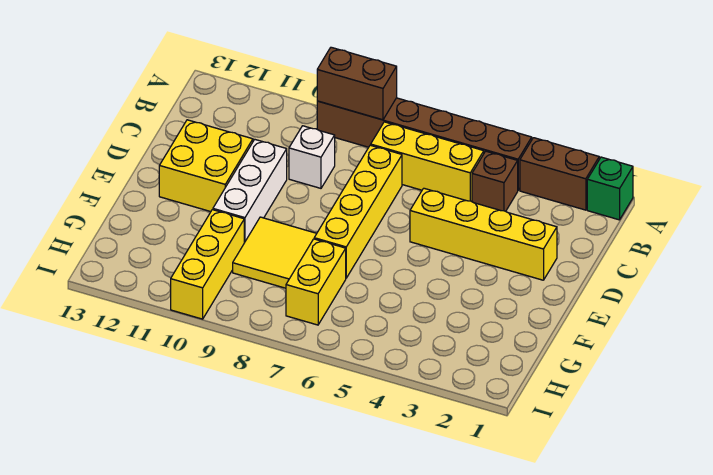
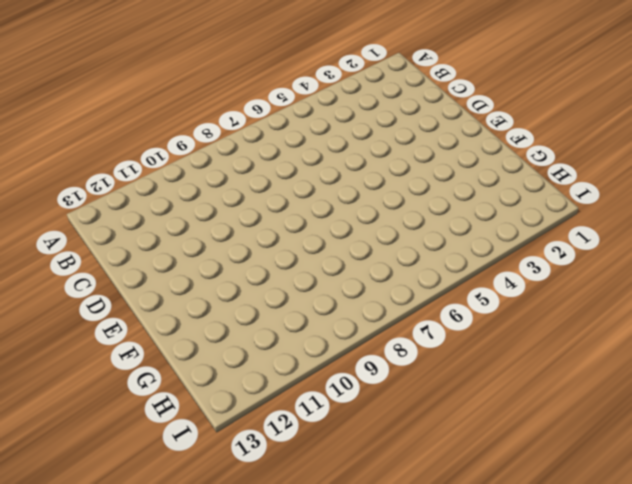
none -> green 1x1 brick [587,157,633,220]
none -> brown 1x2 brick [520,138,599,210]
none -> brown 1x6 brick [317,98,532,190]

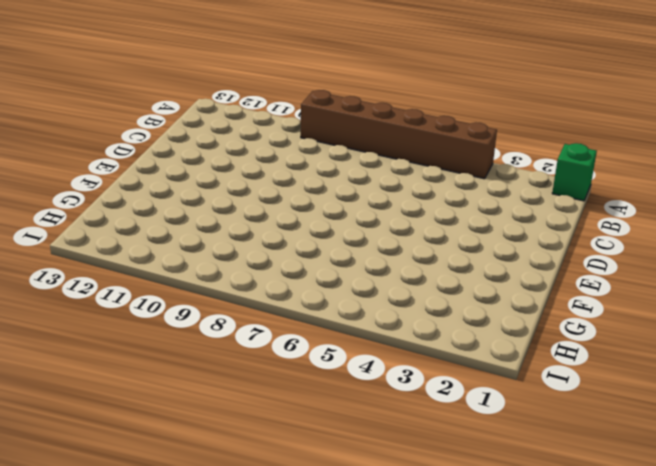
none -> brown 1x2 brick [520,138,599,210]
none -> brown 1x1 brick [472,151,518,211]
none -> yellow 1x3 brick [371,122,484,201]

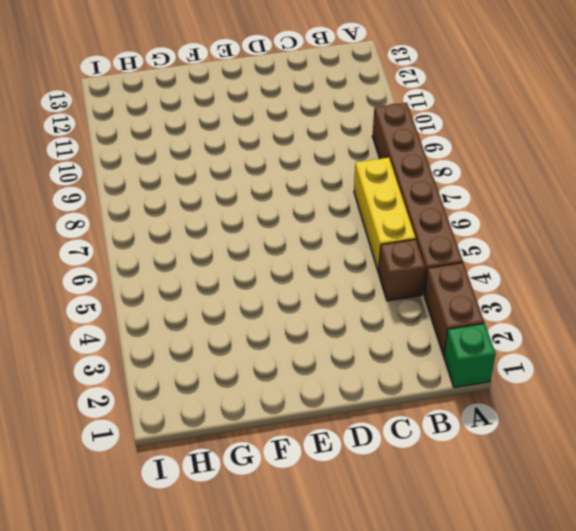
none -> yellow 1x4 brick [314,145,402,278]
none -> white 1x1 brick [289,126,335,188]
none -> yellow 1x4 brick [410,188,557,280]

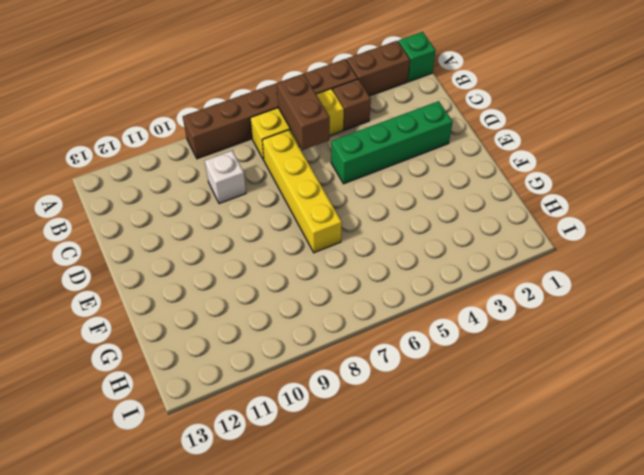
brown 1x2 brick [277,74,330,150] -> brown 1x2 brick turned to [317,47,397,120]
green 1x4 brick [331,101,453,184] -> yellow 1x4 brick [410,188,557,280]
none -> white 1x3 brick [213,140,287,243]
none -> yellow 2x2 brick [159,120,253,212]
none -> yellow 2x2 tile [233,217,317,288]

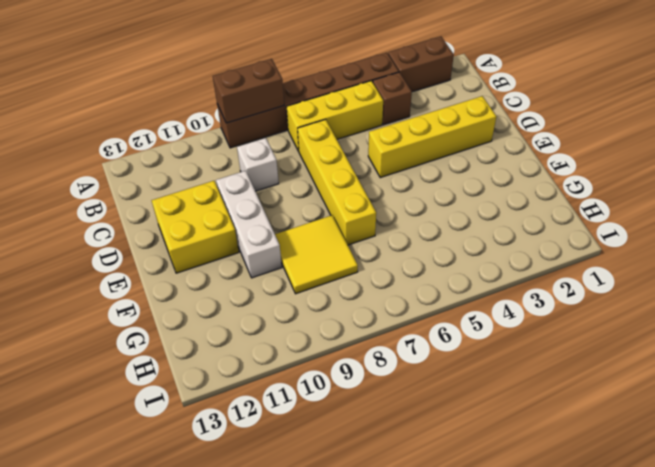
none -> green 1x1 brick [587,157,633,220]
none -> yellow 1x2 brick [286,239,346,325]
none -> yellow 1x3 brick [171,210,244,319]

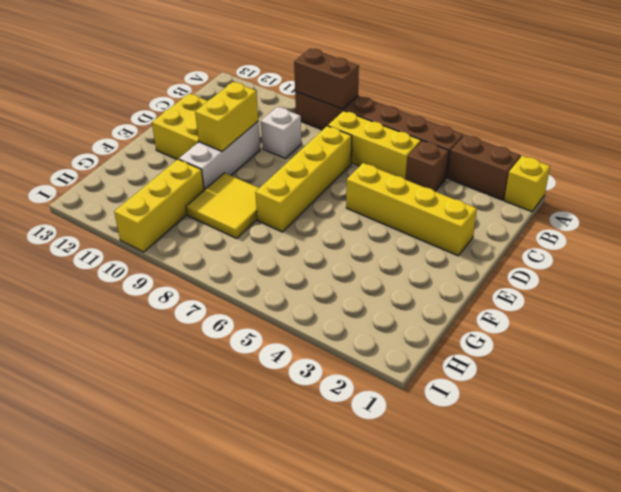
yellow 1x1 brick [504,156,550,212] -> green 1x1 brick [587,157,633,220]
yellow 1x2 brick [195,82,259,151] -> yellow 1x2 brick moved to [286,239,346,325]

